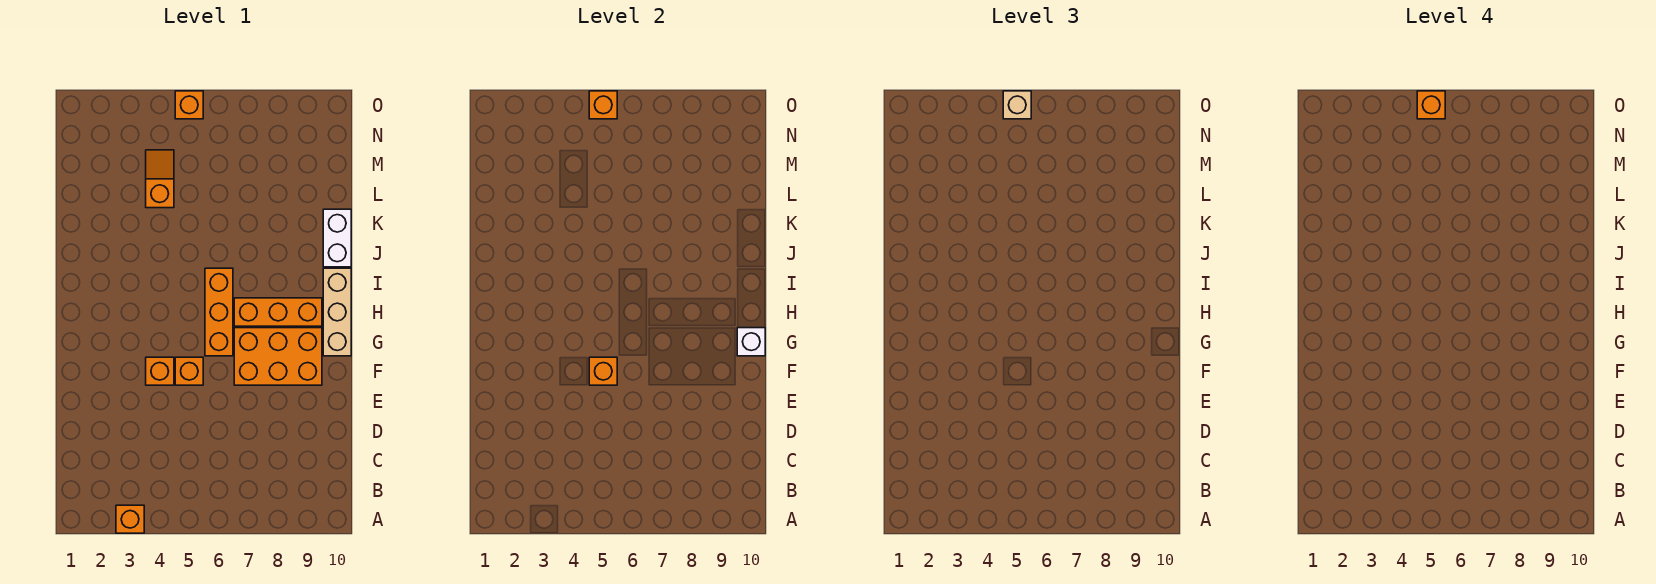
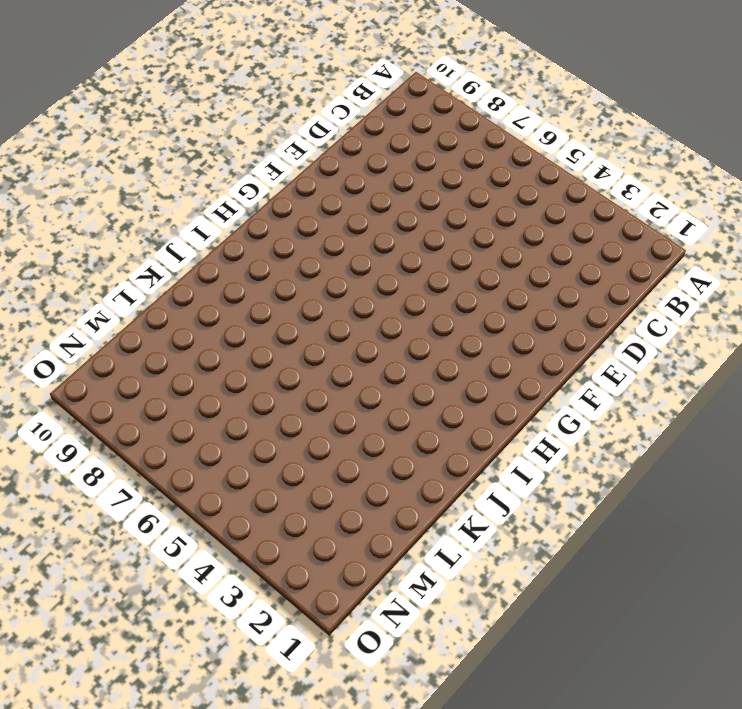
none -> orange 1x1 brick [116,505,144,533]
none -> orange 1x1 brick [146,357,174,385]
none -> orange 1x1 brick [175,357,203,385]

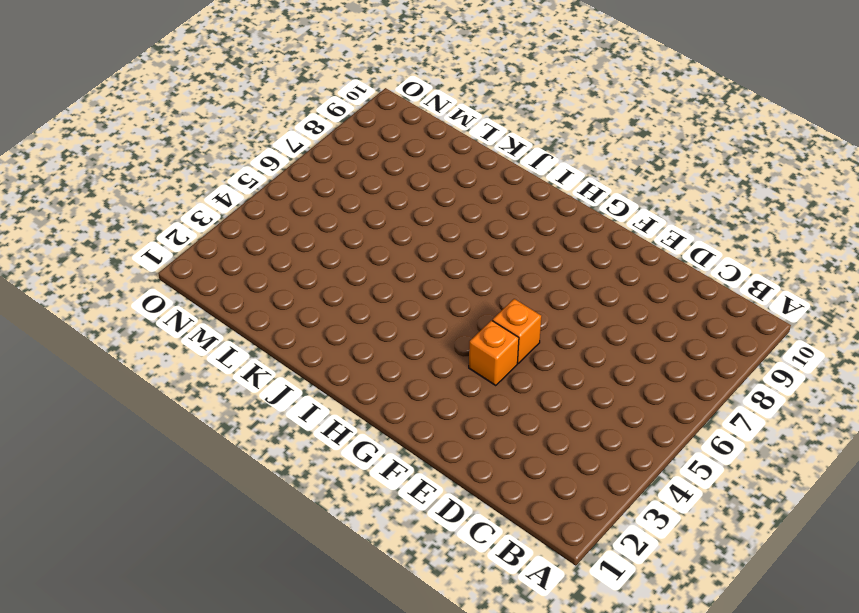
none -> orange 1x1 brick [116,505,144,533]
none -> orange 2x3 brick [234,328,322,385]
none -> orange 1x3 brick [205,268,233,356]

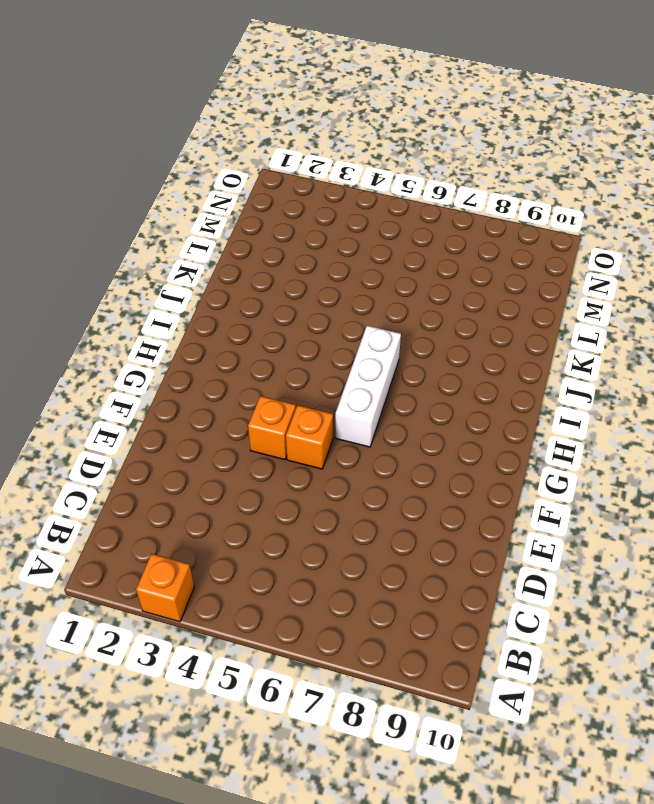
white 1x3 brick [335,326,401,447] -> orange 1x3 brick [205,268,233,356]
none -> orange 2x3 brick [234,328,322,385]
none -> tan 1x3 brick [323,268,351,356]
none -> orange 1x3 brick [234,298,322,326]

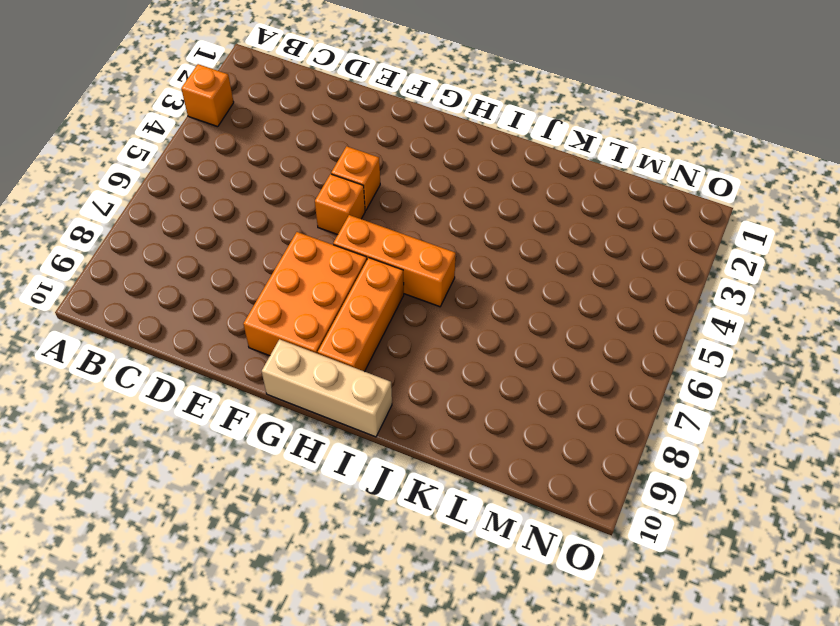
none -> white 1x2 brick [323,209,351,267]
none -> orange 1x2 slope [146,150,174,208]
none -> orange 1x1 brick [175,91,203,119]

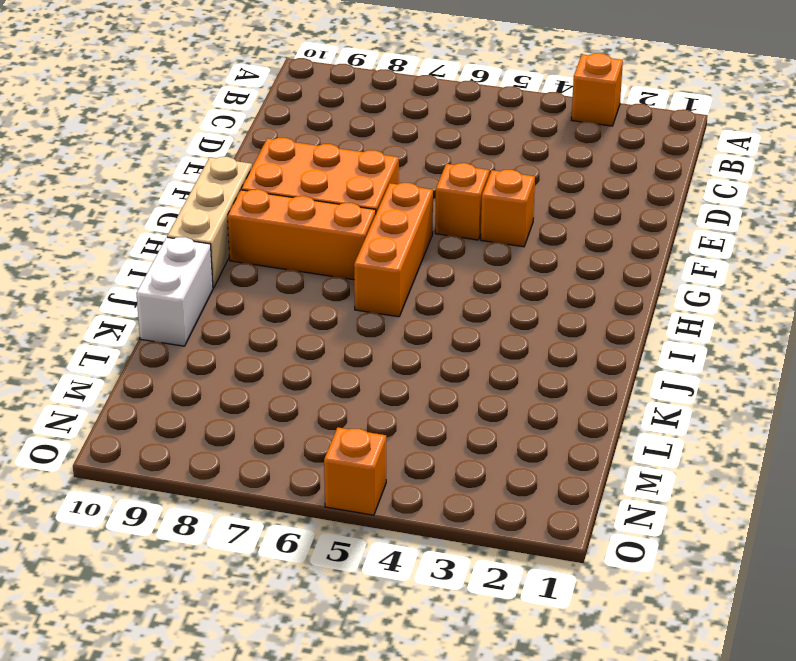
none -> orange 1x2 slope [146,150,174,208]
none -> orange 1x1 brick [589,357,617,385]
none -> white 1x1 brick [737,328,765,356]

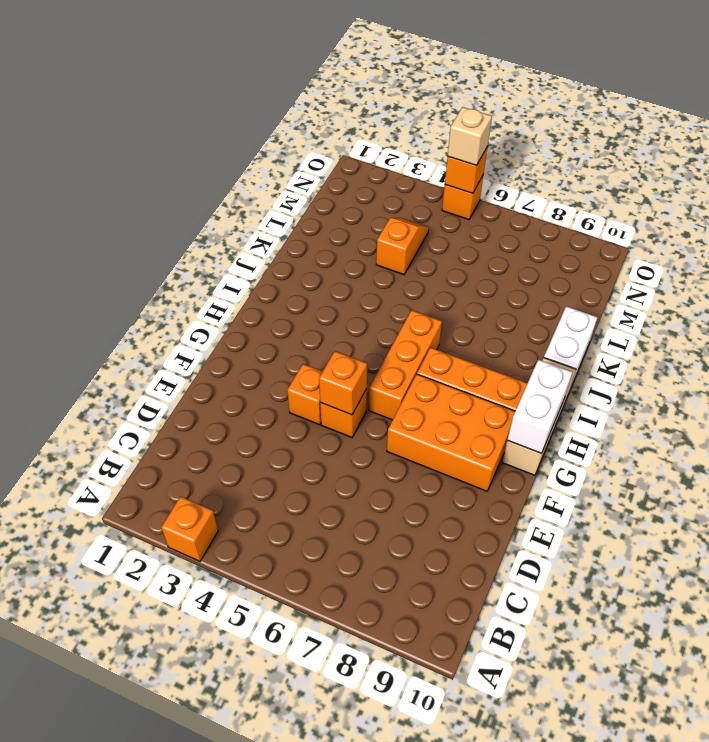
white 1x2 brick [507,360,572,453] -> white 1x1 brick [737,328,765,356]
none -> orange 1x1 brick [1417,91,1445,119]

